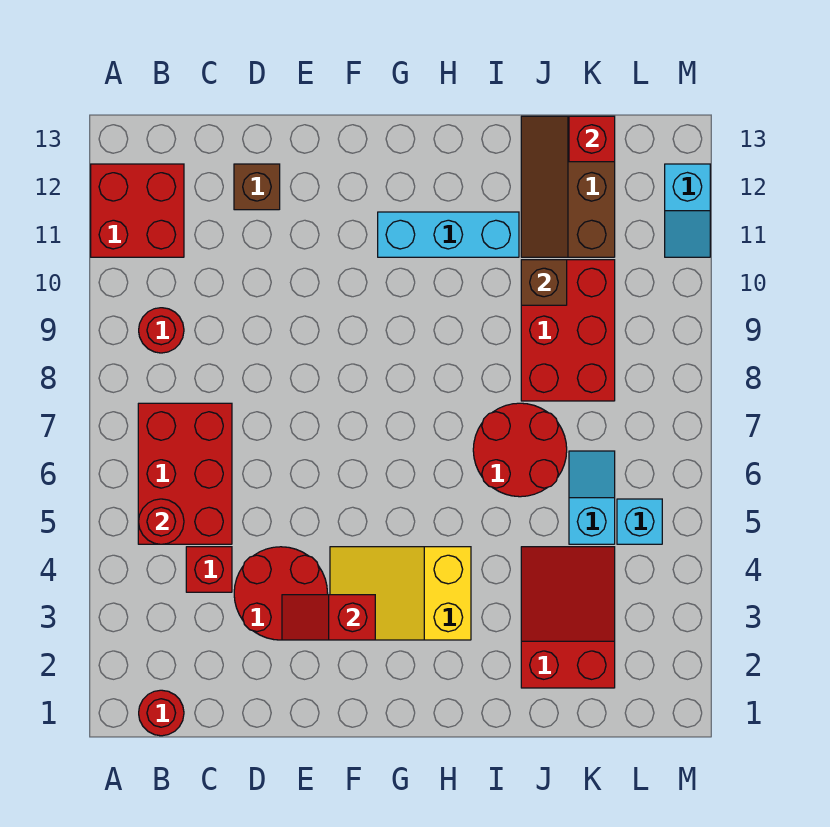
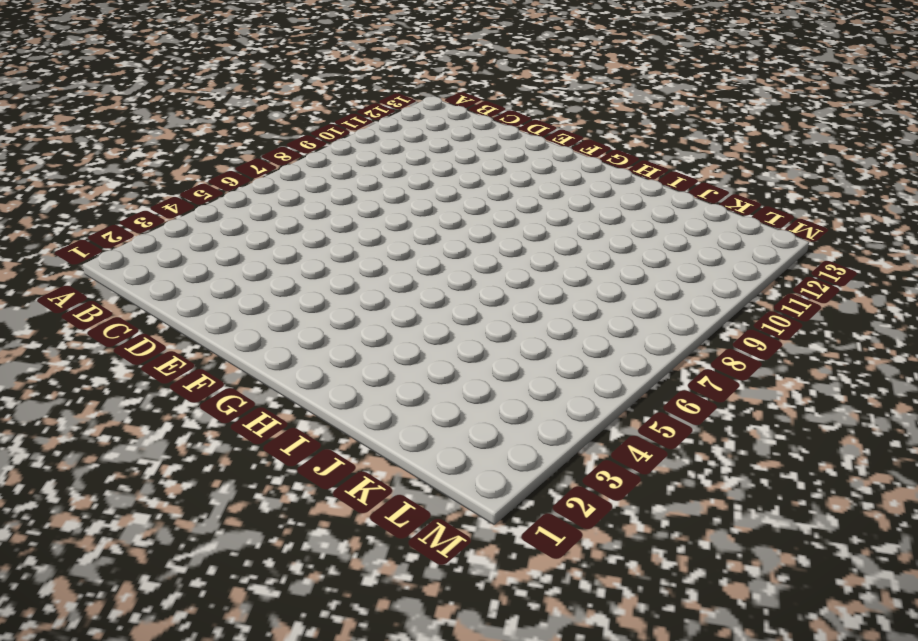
none -> red 2x2 brick [91,164,184,257]
none -> red 1x1 round brick [139,690,184,736]
none -> red 2x3 brick [138,403,232,544]

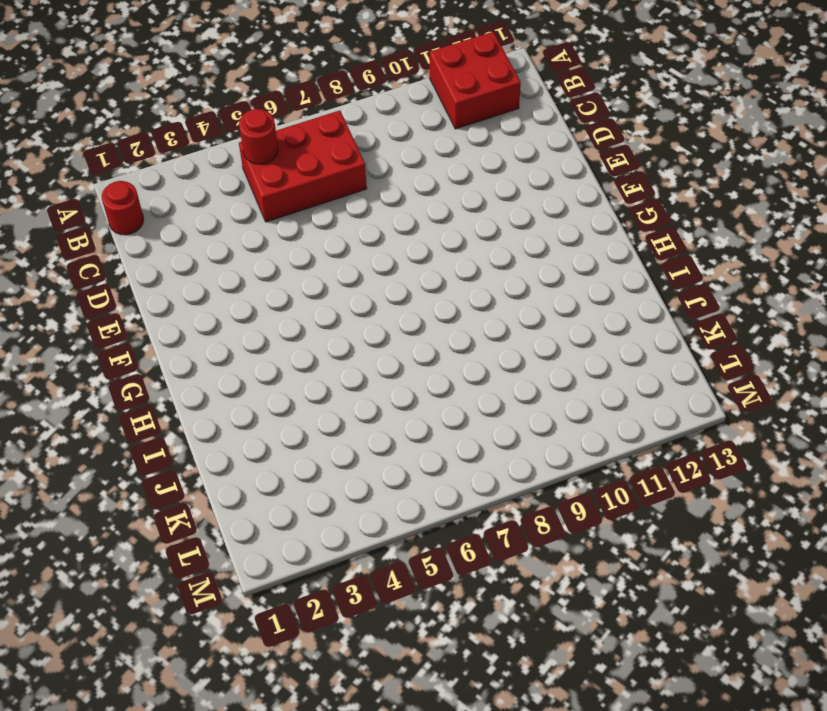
none -> red 1x1 round brick [139,308,184,353]
none -> red 1x1 brick [186,547,232,592]
none -> red 2x2 round brick [234,547,328,640]

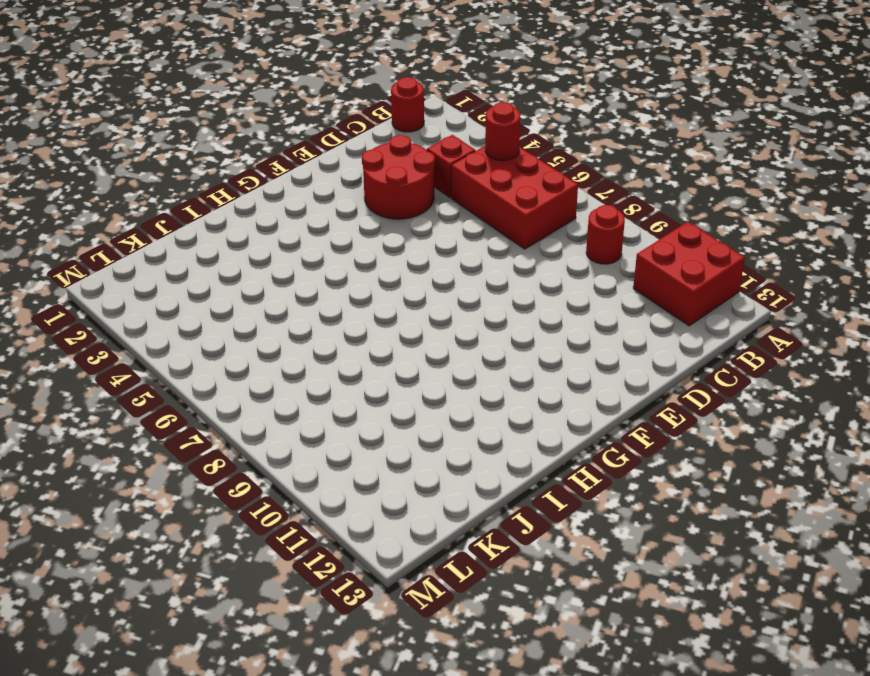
none -> brown 1x1 brick [234,164,280,210]
none -> yellow 2x3 slope [330,547,471,640]
none -> cyan 1x3 brick [378,212,519,257]

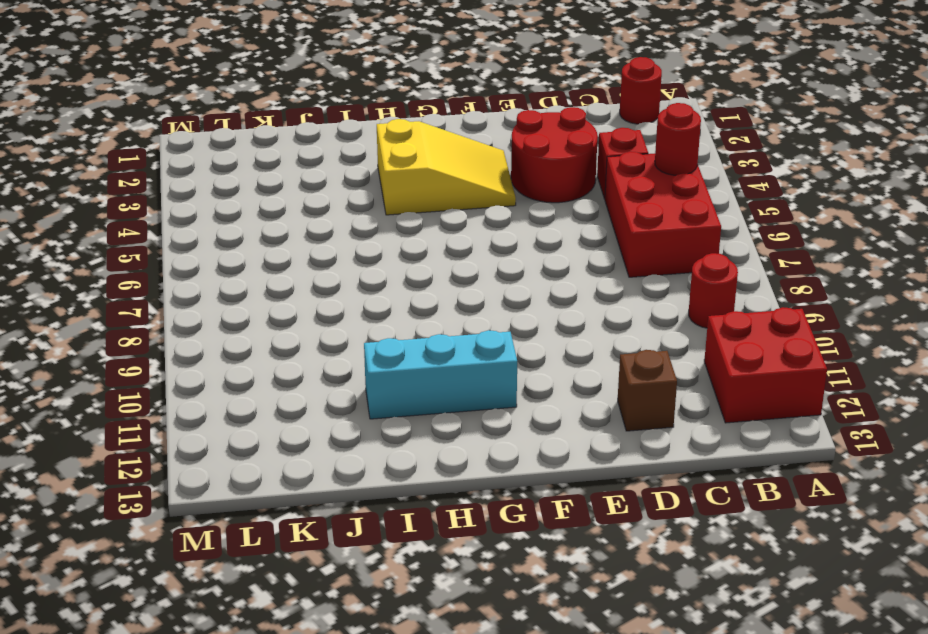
none -> red 2x2 round brick [473,403,567,497]
none -> red 2x3 slope [521,547,615,688]
none -> red 2x3 brick [521,260,615,401]

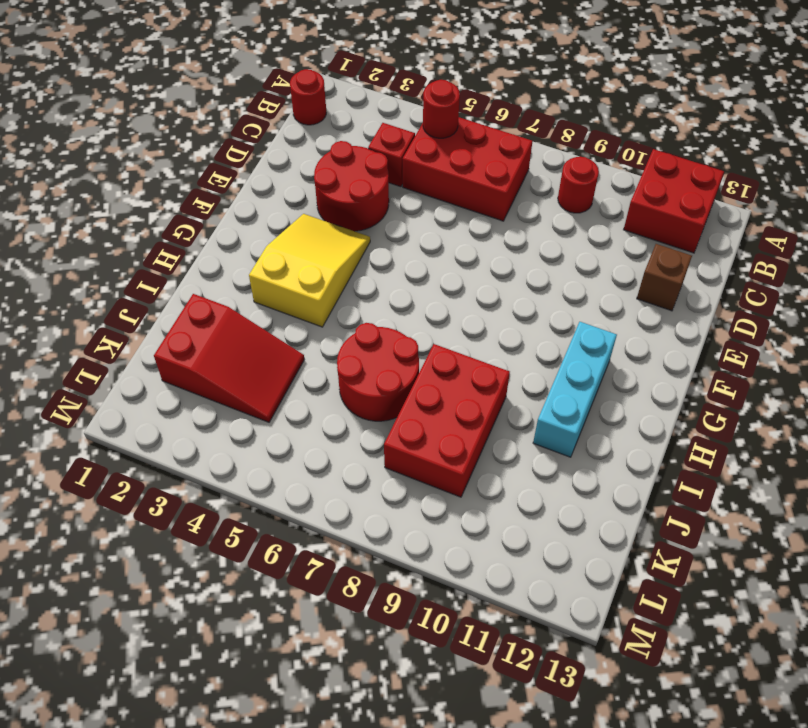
red 2x3 brick [384,344,510,497] -> red 2x3 brick turned to [521,260,615,401]
none -> brown 2x3 slope [521,116,615,257]
none -> cyan 1x2 slope [569,451,615,544]
none -> cyan 1x1 brick [617,499,662,544]

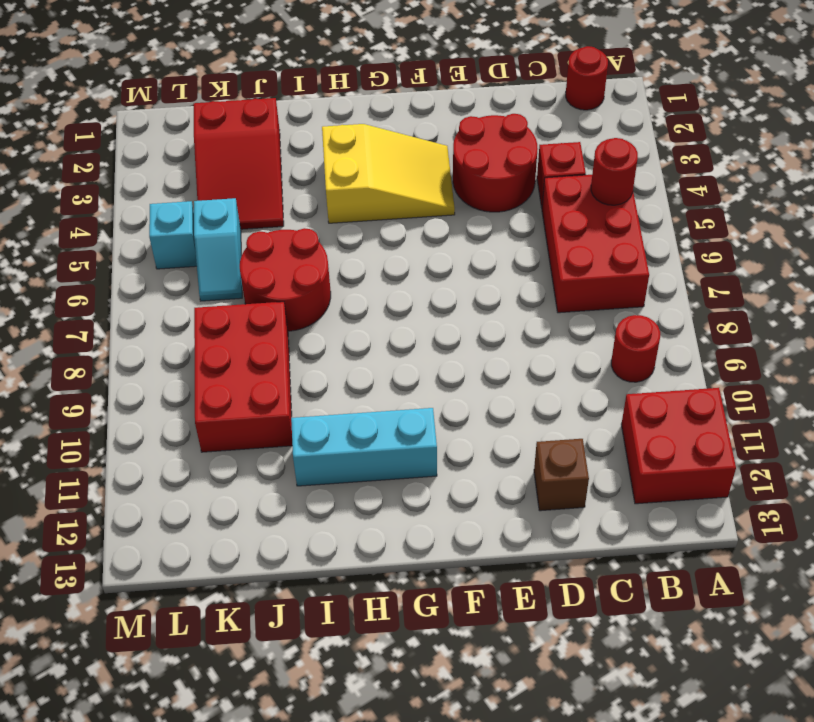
none -> brown 2x3 slope [521,116,615,257]
none -> cyan 1x2 slope [665,164,710,257]
none -> red 1x2 slope [282,595,375,640]

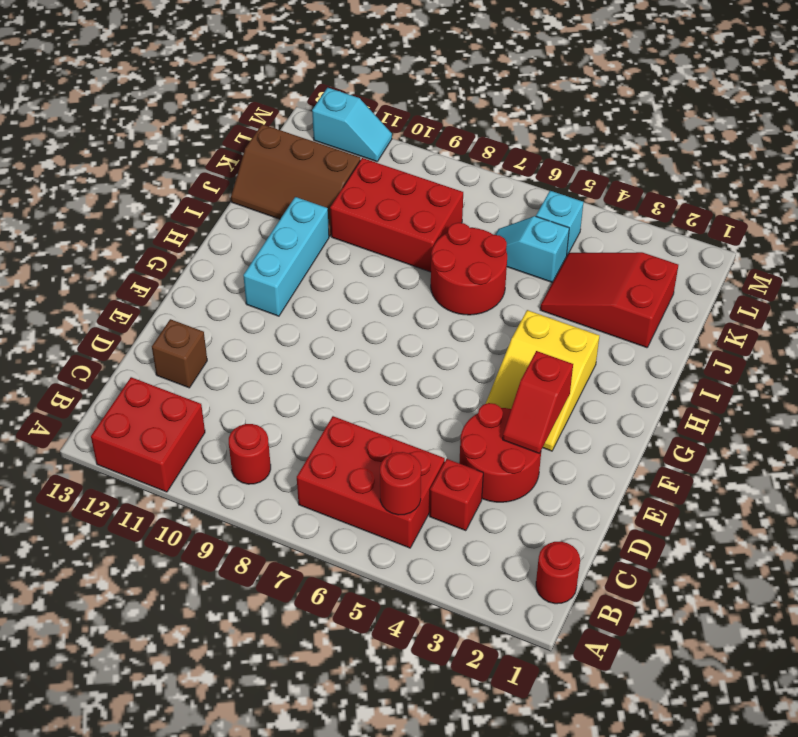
none -> brown 1x1 brick [521,260,567,305]
none -> red 1x1 brick [569,116,615,162]

